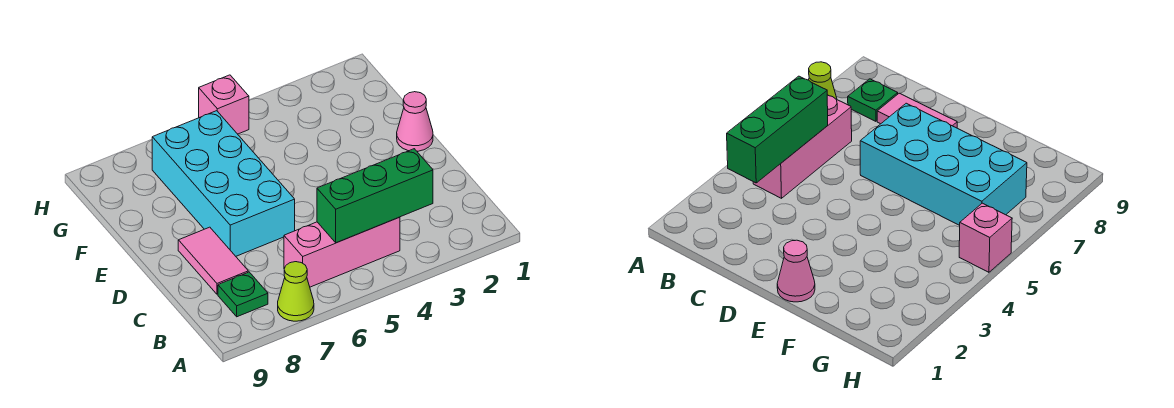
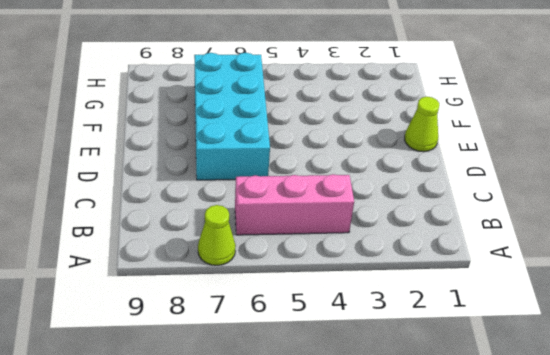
lime 1x1 cone [405,97,439,152] -> pink 1x1 cone [397,92,433,151]
none -> green 1x1 plate [218,272,268,317]
none -> pink 1x2 tile [178,227,248,294]

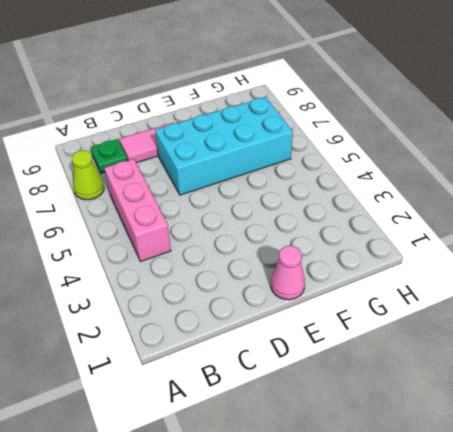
none -> pink 1x1 brick [199,75,249,134]
none -> green 1x3 brick [317,149,433,243]

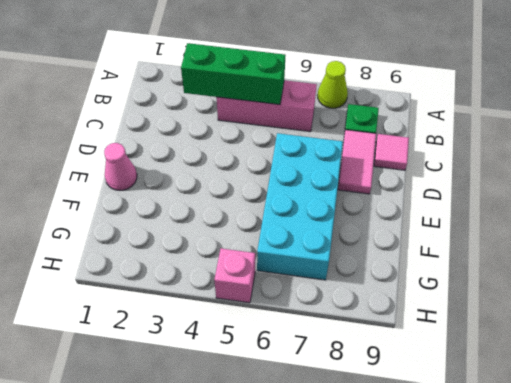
pink 1x1 tile [374,134,409,170] -> none

